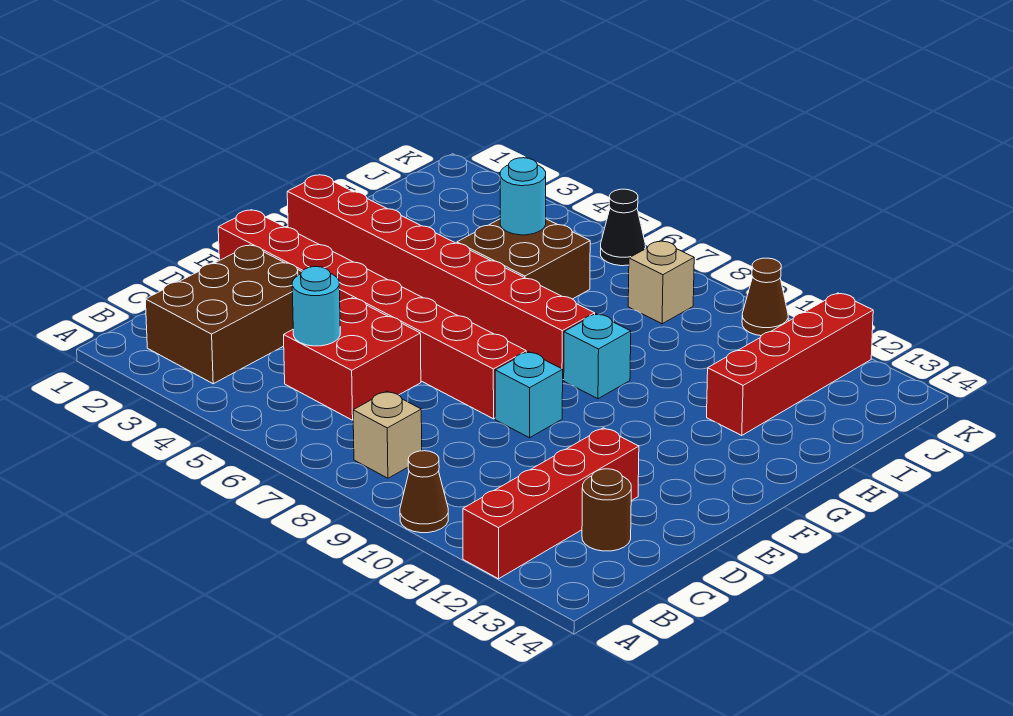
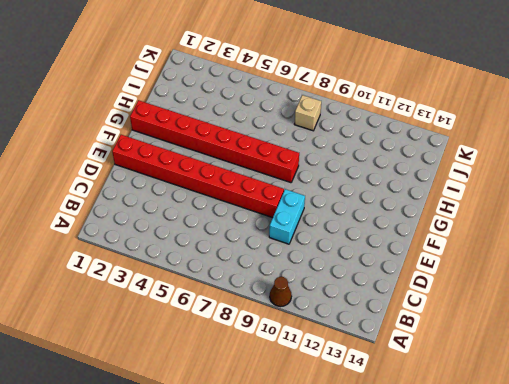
cyan 1x2 brick [269,189,305,244] -> cyan 1x1 brick [495,352,563,438]
none -> red 1x4 brick [463,428,639,579]
none -> brown 2x3 brick [145,245,302,384]
none -> tan 1x1 brick [353,391,422,478]

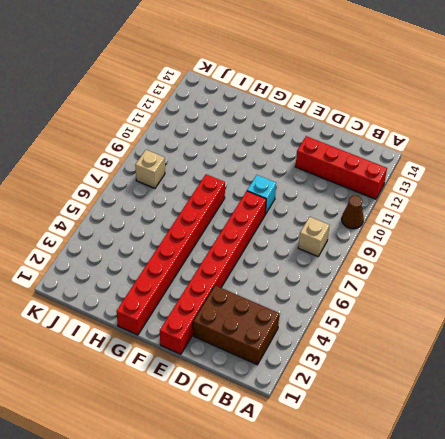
none -> red 2x2 brick [284,298,421,420]
none -> brown 1x1 round brick [582,469,631,551]
none -> cyan 1x1 brick [564,314,631,399]

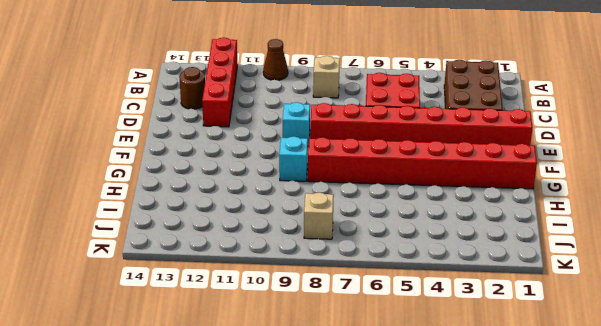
none -> brown 2x2 brick [457,219,590,299]
none -> red 1x4 brick [707,293,873,436]
none -> black 1x1 cone [600,189,646,266]

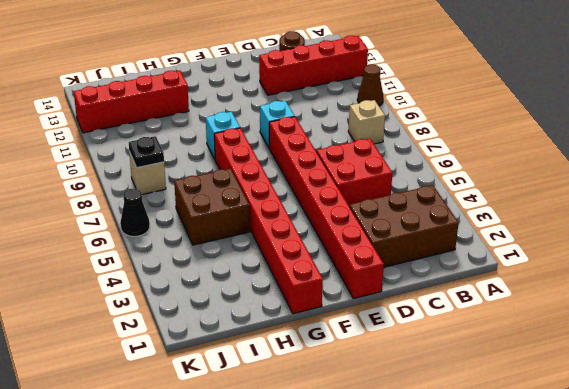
black 1x1 plate [129,136,164,168] -> none
none -> brown 1x1 cone [742,258,788,336]
none -> cyan 1x1 round brick [292,267,340,346]
none -> cyan 1x1 round brick [500,158,546,235]

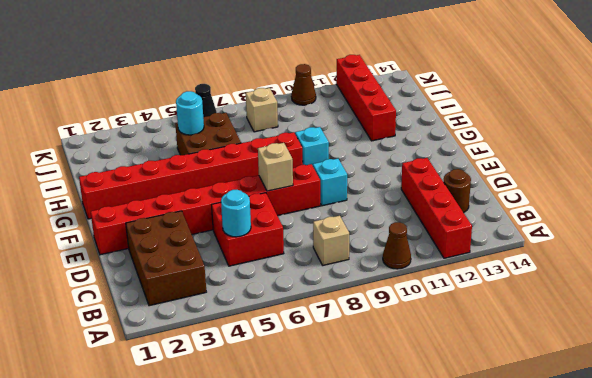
tan 1x1 brick [258,143,293,191] -> none

